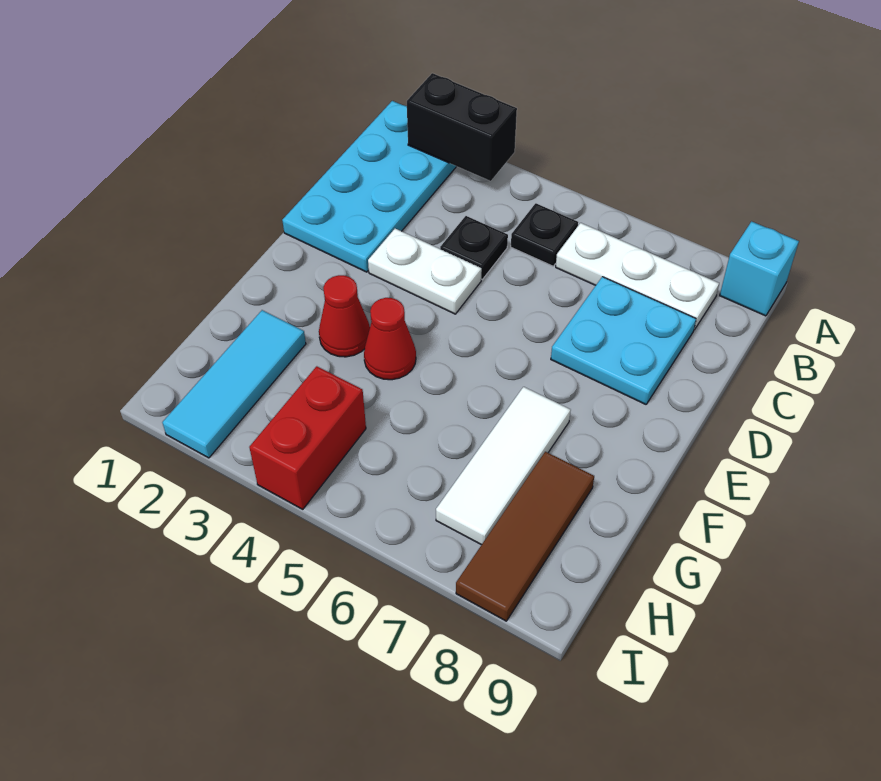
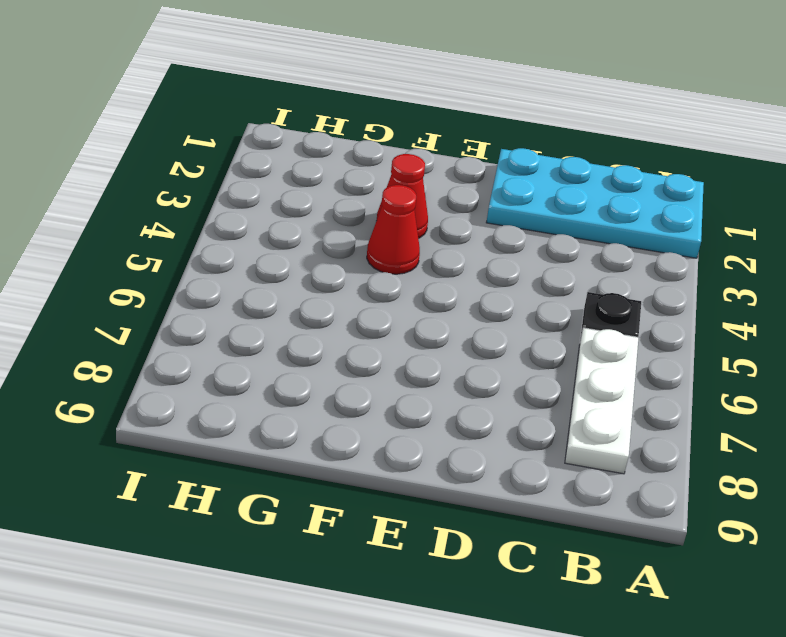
none -> cyan 1x1 brick [720,221,799,316]
none -> black 1x1 plate [440,216,508,280]
none -> cyan 2x2 plate [551,277,696,404]

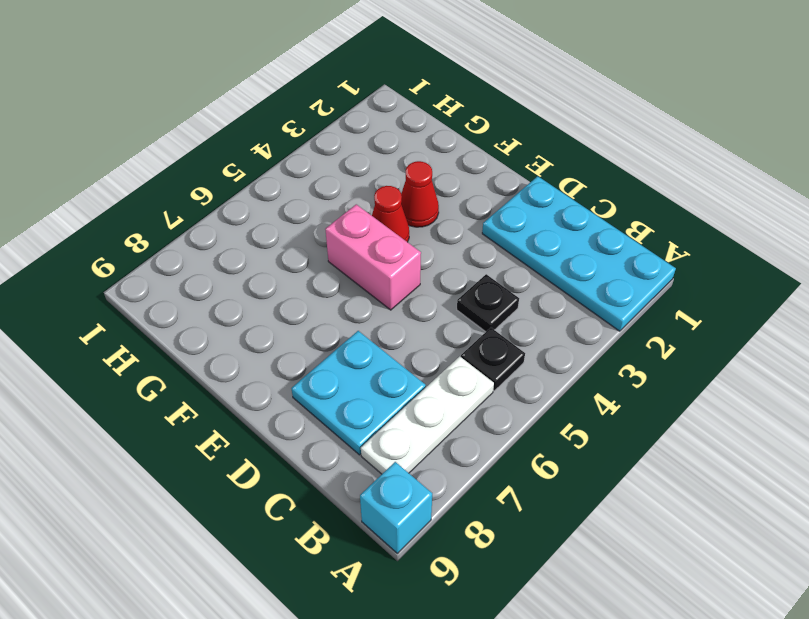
pink 1x2 brick [325,204,421,310] -> none
none -> white 1x2 plate [368,229,482,314]
none -> white 1x3 tile [436,387,571,545]
none -> cyan 1x3 tile [162,310,306,458]

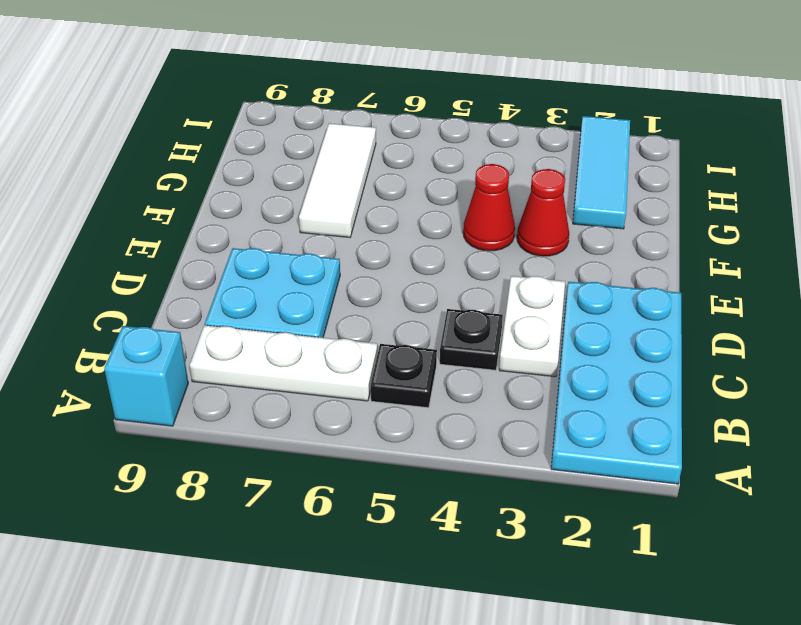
white 1x2 plate [499,276,565,377] -> white 1x2 plate turned to [368,229,482,314]
none -> brown 1x3 tile [456,452,594,621]
none -> red 1x2 brick [249,366,366,509]
none -> black 1x2 brick [407,73,517,181]

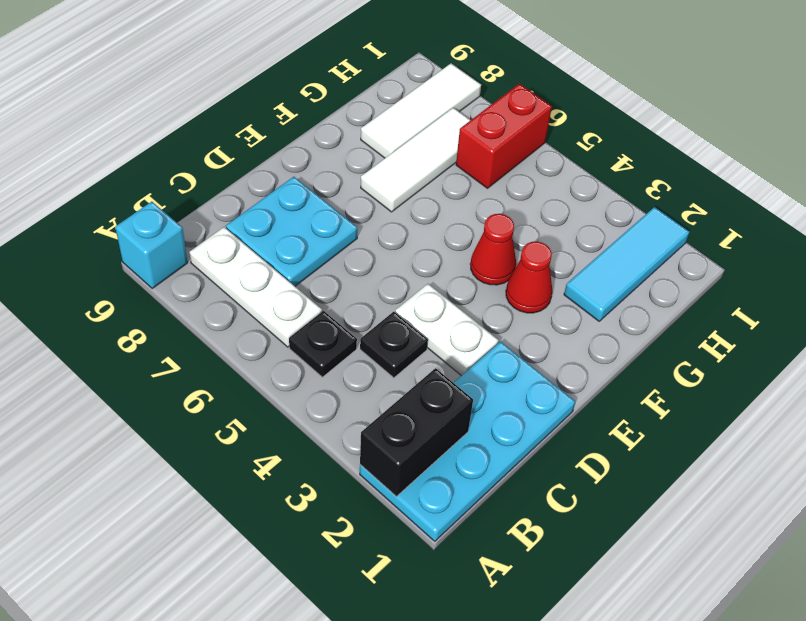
black 1x2 brick [360,368,473,497] -> black 1x2 brick turned to [407,73,517,181]
white 1x3 tile [361,64,481,158] -> brown 1x3 tile [456,452,594,621]
red 1x2 brick [456,84,552,188] -> red 1x2 brick moved to [249,366,366,509]

